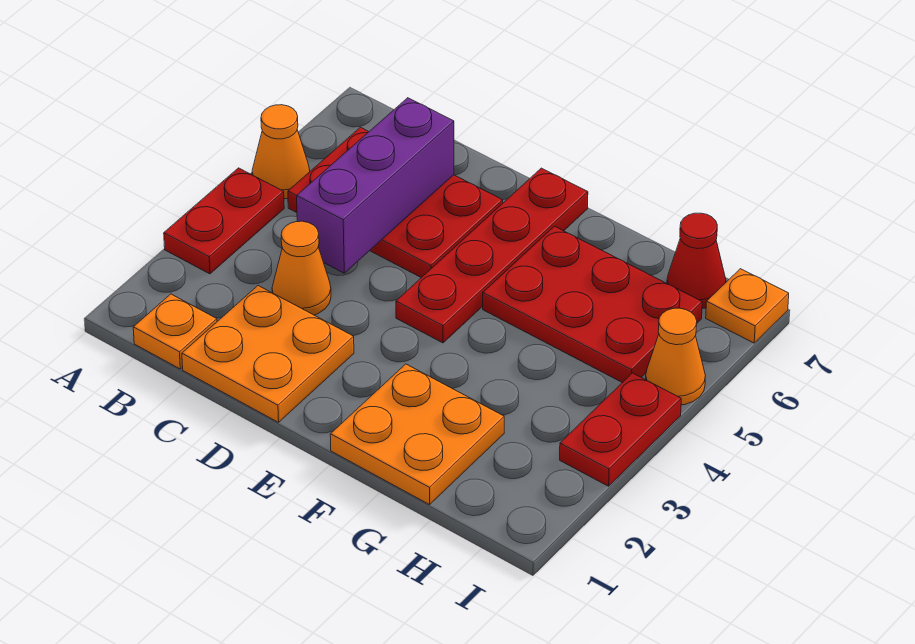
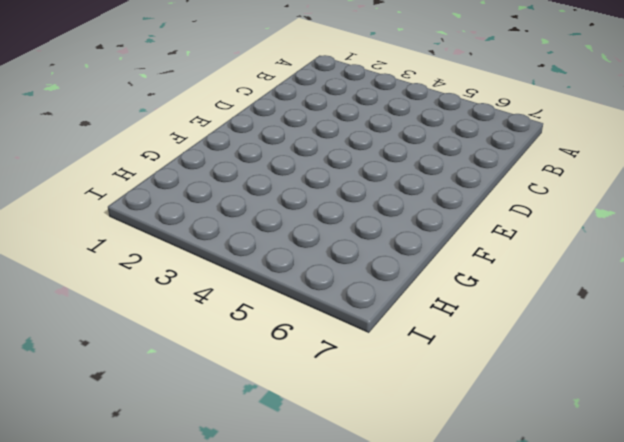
none -> red 1x2 plate [164,168,284,274]
none -> orange 1x1 cone [252,105,310,199]
none -> orange 1x1 plate [133,294,217,369]

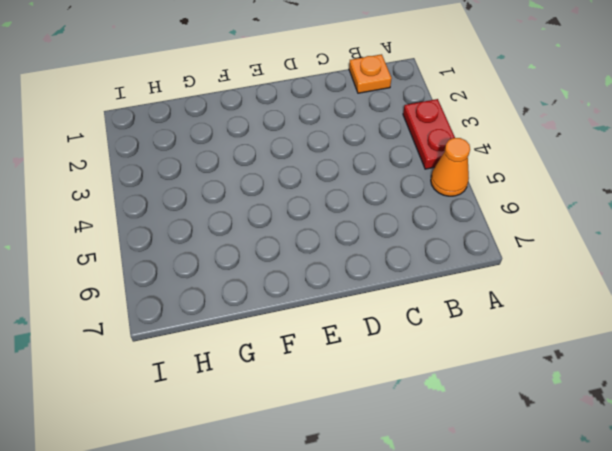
none -> red 2x3 plate [288,127,503,278]
none -> orange 2x2 plate [182,286,354,422]
none -> orange 1x1 cone [272,221,331,315]

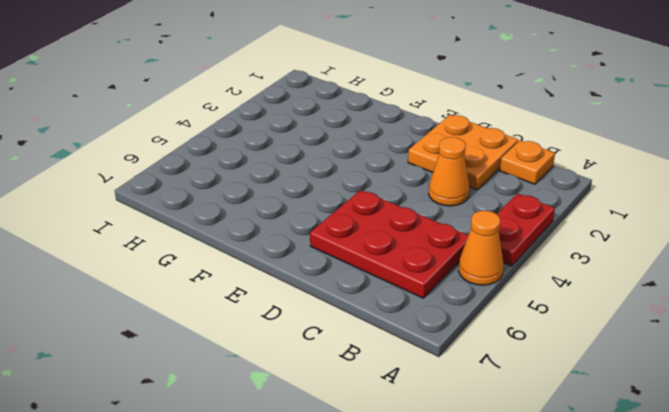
none -> red 1x4 plate [396,168,588,343]
none -> orange 2x2 plate [330,364,504,505]
none -> red 2x3 plate [483,226,702,383]

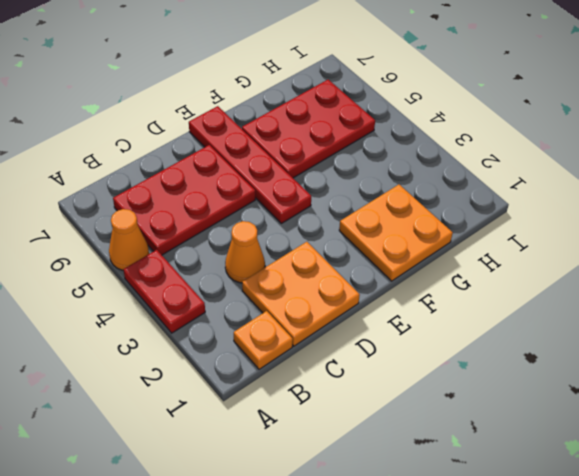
none -> red 1x1 cone [667,213,726,308]
none -> red 1x2 plate [560,373,681,486]
none -> orange 1x1 cone [646,308,705,405]

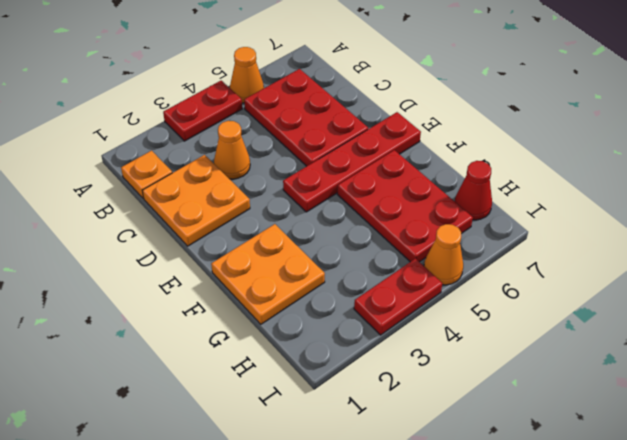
none -> orange 1x1 plate [706,269,789,343]
none -> purple 1x3 brick [297,98,454,273]

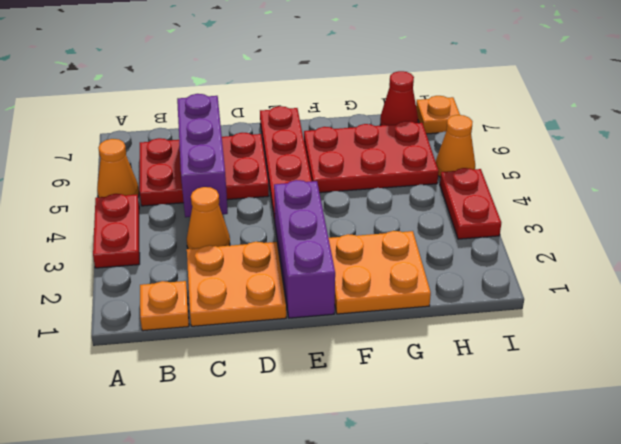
purple 1x3 brick [274,180,335,318] -> none

